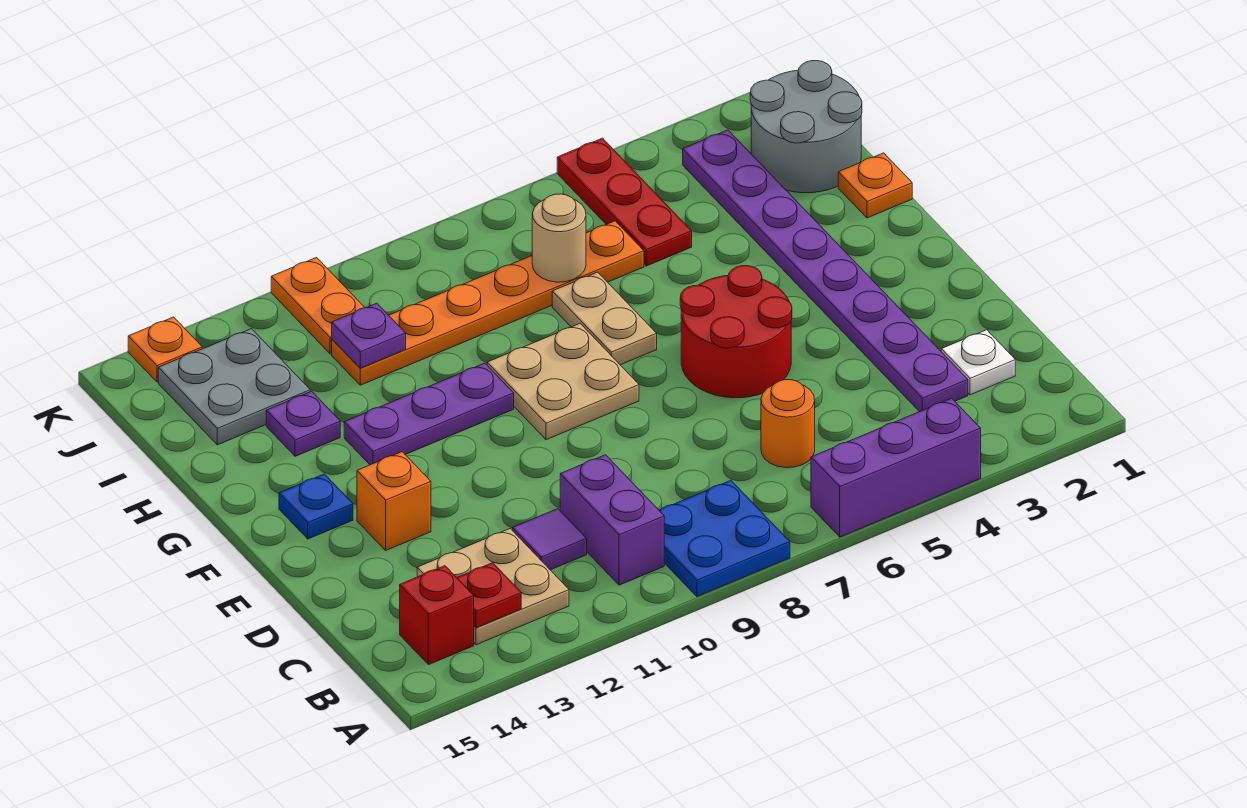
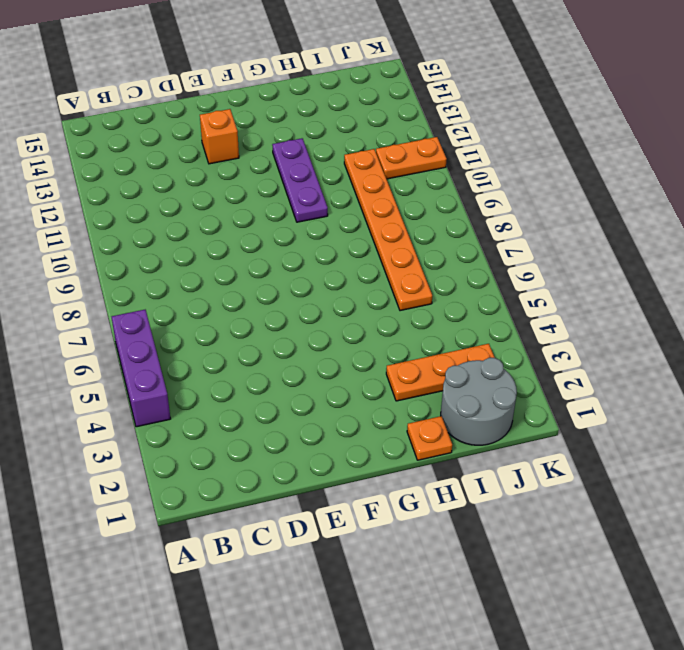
orange 1x3 plate [386,344,495,401] -> purple 1x8 plate [683,130,968,412]
none -> blue 2x2 plate [659,481,790,597]
none -> purple 1x2 brick [560,455,664,585]
none -> tan 2x2 plate [417,529,569,645]

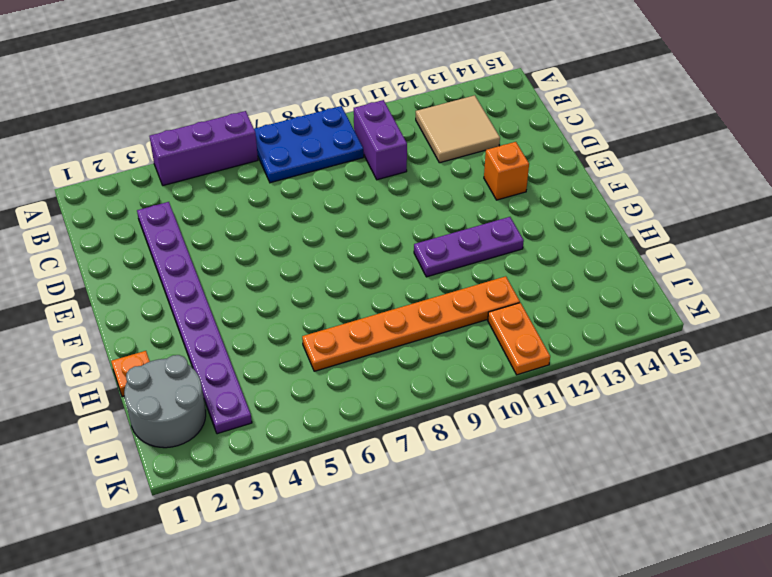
blue 2x3 plate [254,106,364,183] -> blue 2x2 plate [659,481,790,597]
tan 2x2 tile [416,95,500,163] -> tan 2x2 plate [417,529,569,645]
none -> red 1x1 brick [400,566,474,665]
none -> white 1x1 plate [941,330,1015,395]
none -> orange 1x1 round brick [761,380,815,468]

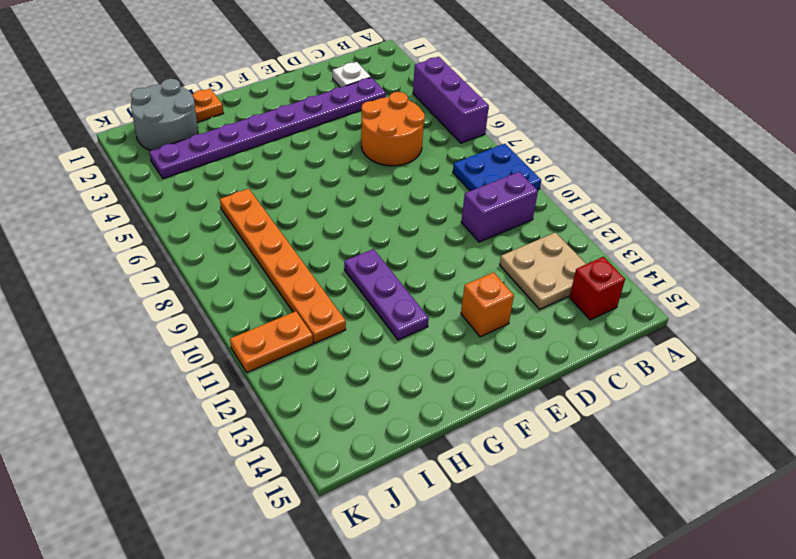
orange 2x2 round brick [361,92,425,166] -> orange 1x1 round brick [761,380,815,468]
none -> purple 1x1 tile [513,509,587,570]
none -> red 2x2 round brick [680,266,792,398]
none -> tan 2x2 plate [487,324,639,440]

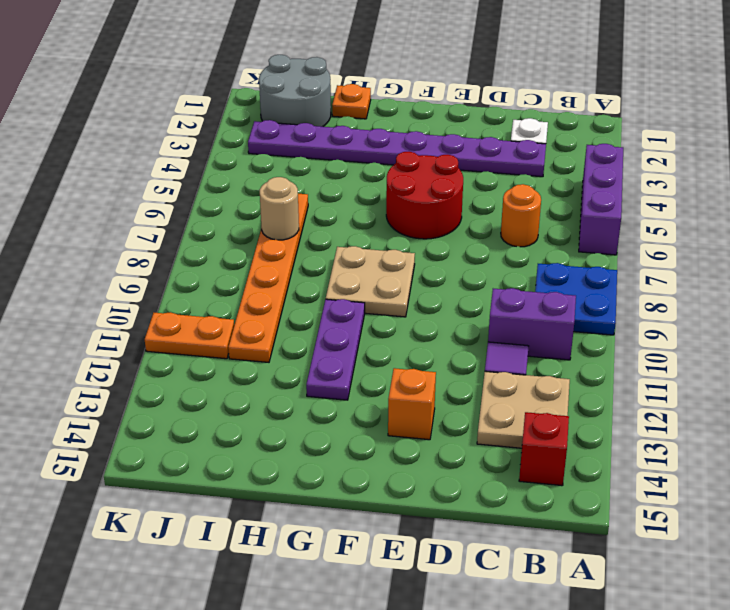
none -> blue 1x1 plate [279,474,353,539]
none -> tan 1x2 plate [552,272,657,365]
none -> purple 1x1 plate [266,391,340,456]

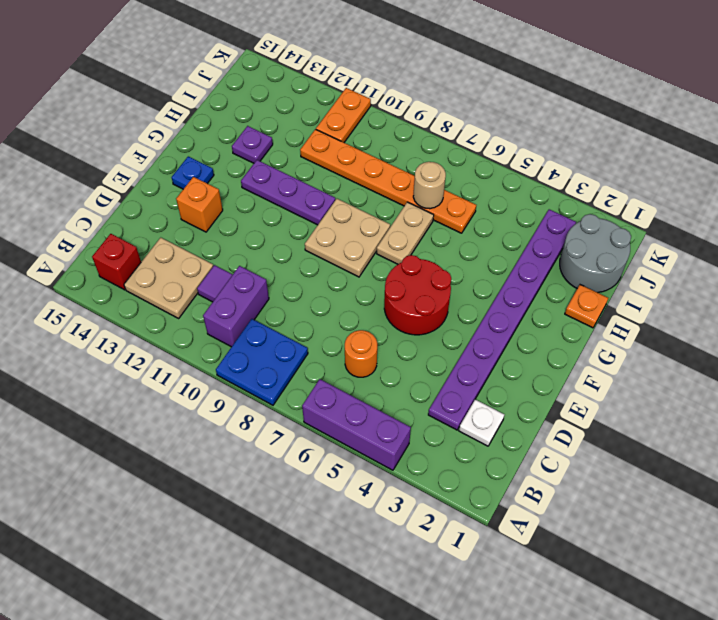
none -> red 1x3 plate [557,138,692,266]
none -> grey 2x2 plate [158,329,310,445]
none -> orange 1x1 plate [128,317,202,382]

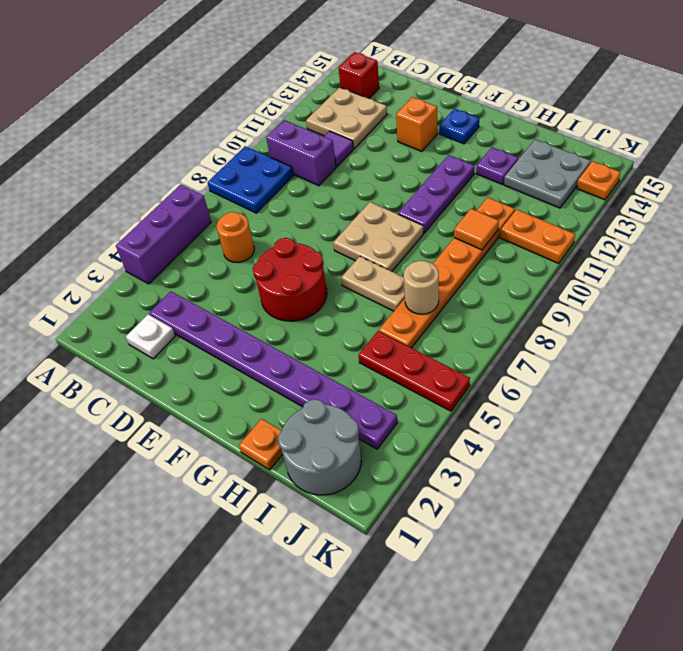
orange 1x1 tile [454,209,499,250] -> none
none -> red 1x1 plate [457,563,521,628]
none -> purple 1x1 plate [332,303,406,368]

